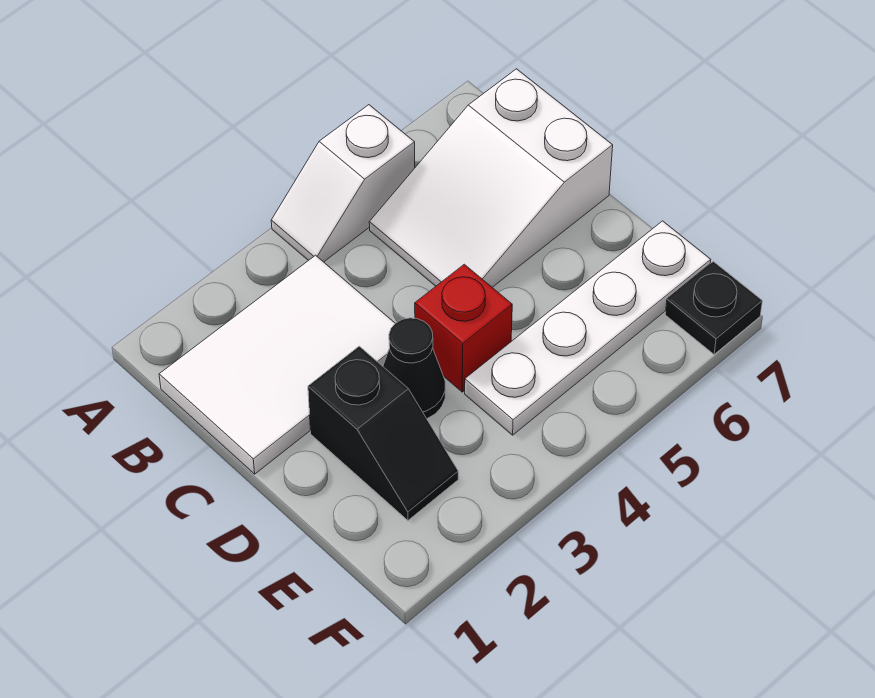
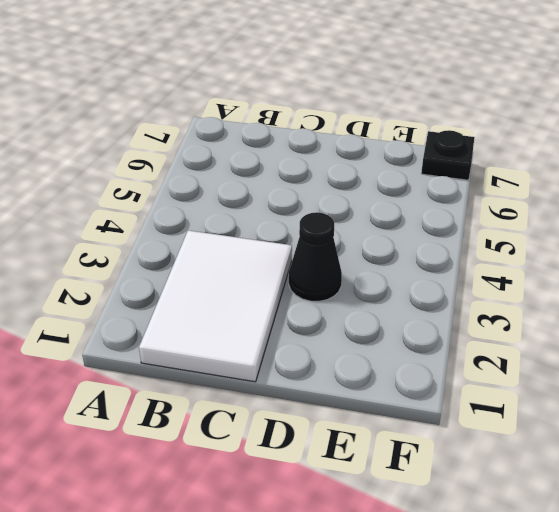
none -> white 1x2 slope [271,105,415,262]
none -> white 2x3 slope [369,69,613,287]

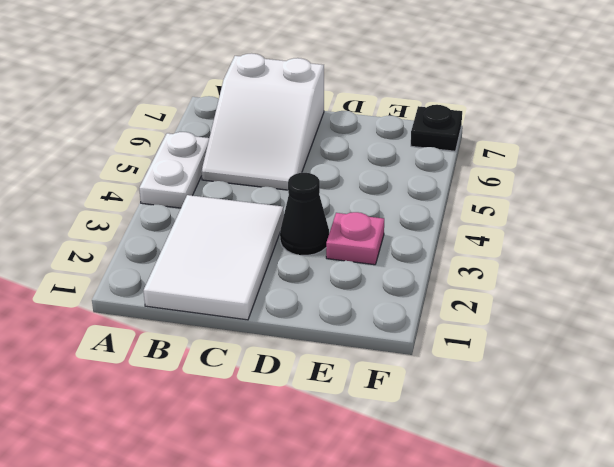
white 1x2 plate [139,132,209,208] -> white 1x2 slope [271,105,415,262]
pink 1x1 plate [326,212,384,265] -> none
none -> black 1x2 slope [308,346,458,520]
none -> red 1x1 brick [415,264,512,392]

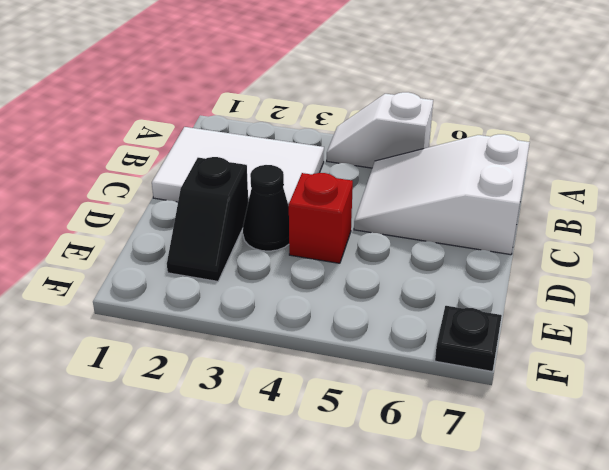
none -> white 1x4 plate [465,221,711,435]

